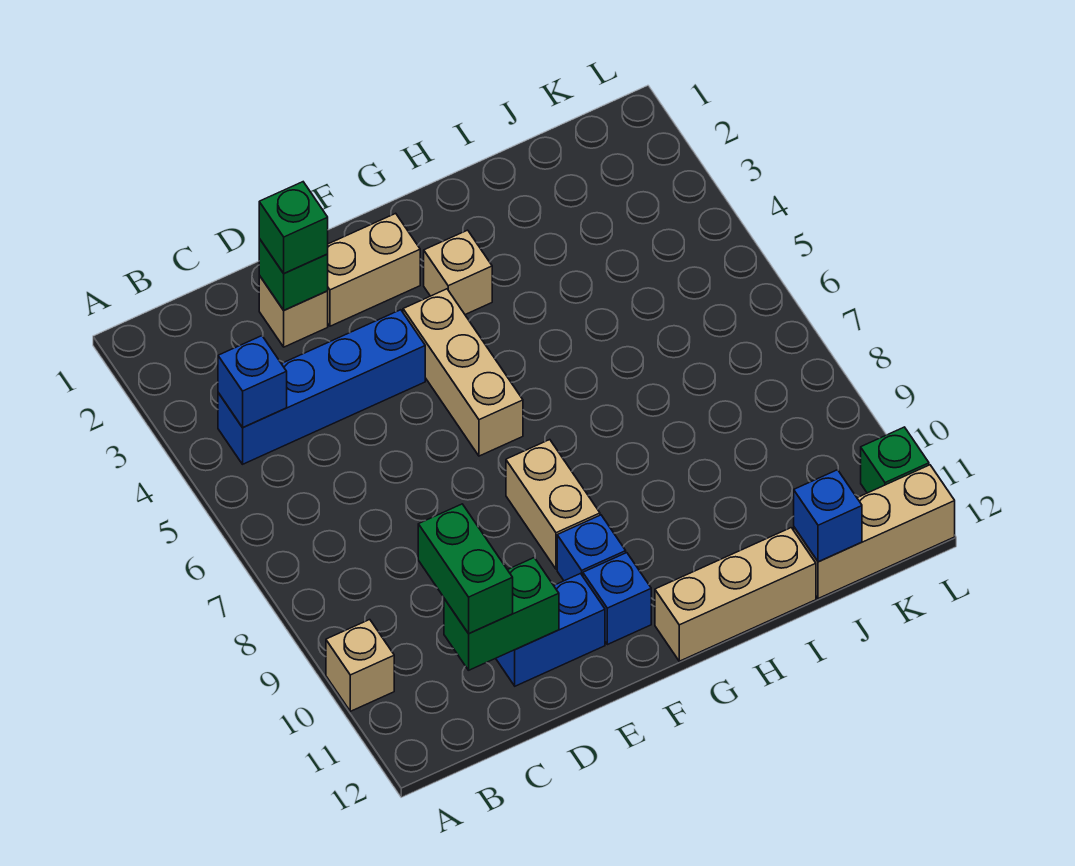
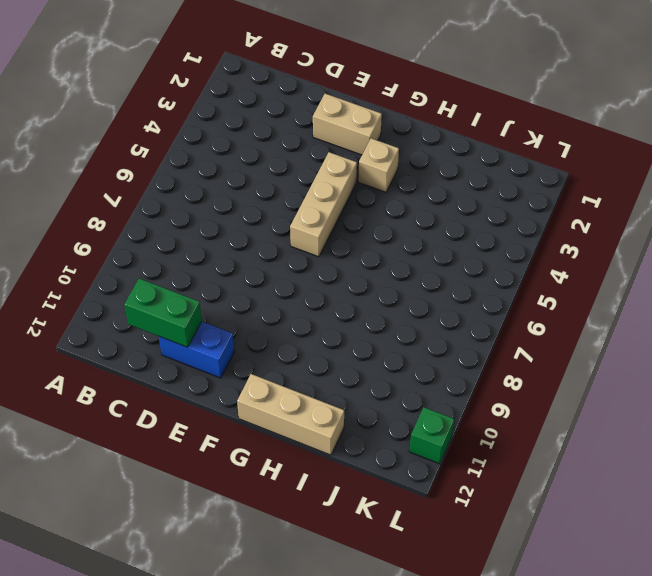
none -> tan 1x1 brick [326,620,394,711]
none -> blue 1x4 brick [218,310,425,464]
none -> tan 1x1 brick [259,276,328,347]

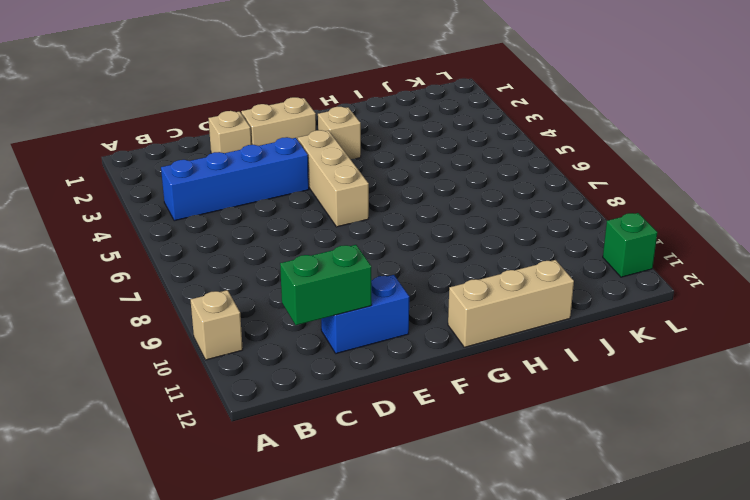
none -> tan 1x2 brick [506,440,600,569]
none -> blue 1x1 brick [557,515,626,581]
none -> blue 1x1 brick [583,553,651,645]

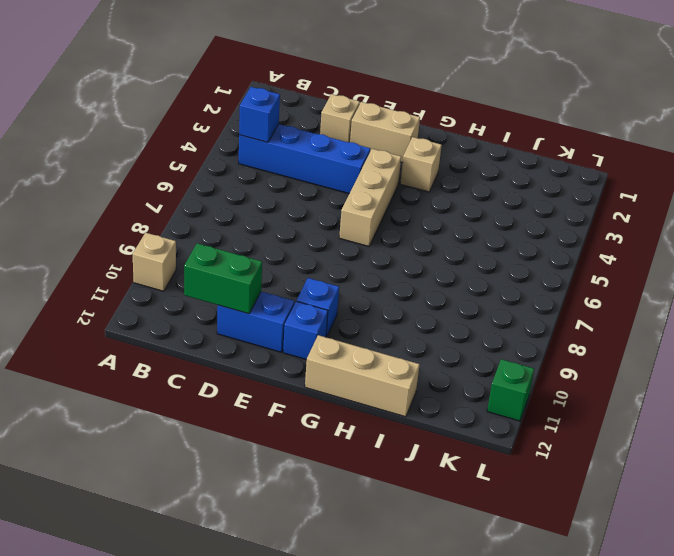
none -> tan 1x2 brick [506,440,600,569]
none -> tan 1x3 brick [794,465,955,599]
none -> green 1x1 brick [259,239,328,310]

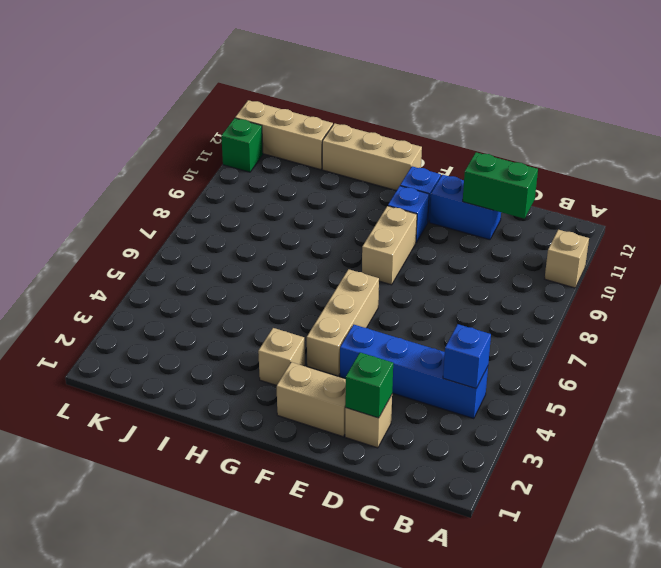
none -> blue 1x1 brick [794,470,862,562]
none -> green 1x2 brick [418,504,513,634]
none -> green 1x1 brick [259,182,328,273]

